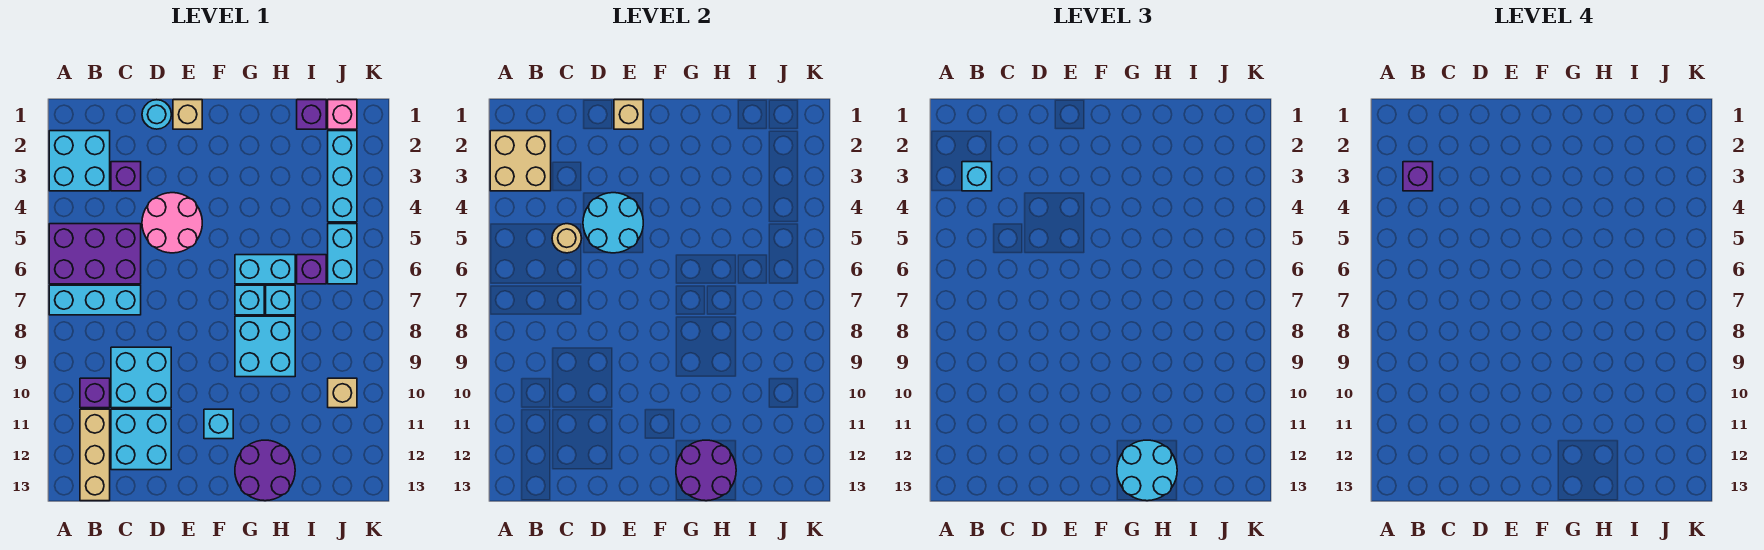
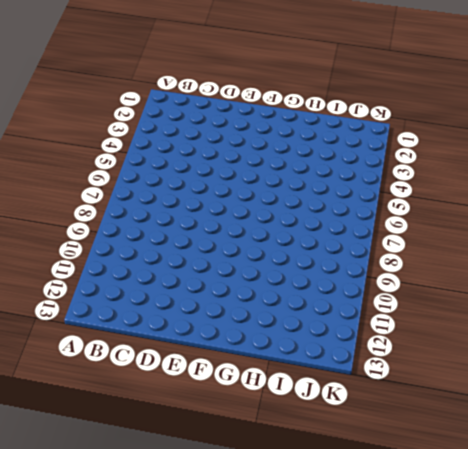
none -> cyan 2x2 brick [49,131,110,191]
none -> purple 2x3 brick [49,224,141,284]
none -> cyan 1x3 brick [49,285,141,315]
none -> purple 1x1 brick [80,378,110,408]

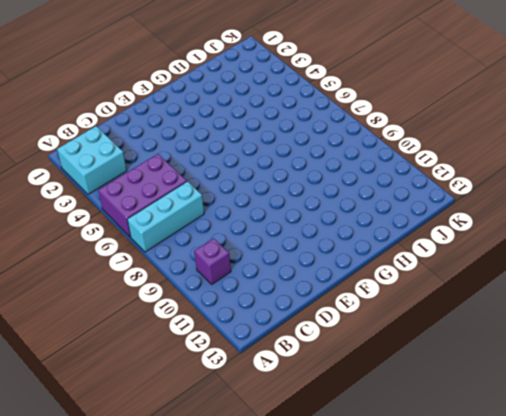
none -> tan 1x3 brick [80,409,110,501]
none -> purple 1x1 brick [111,162,141,191]
none -> cyan 2x2 brick [111,347,171,408]
none -> cyan 2x2 brick [111,409,171,470]

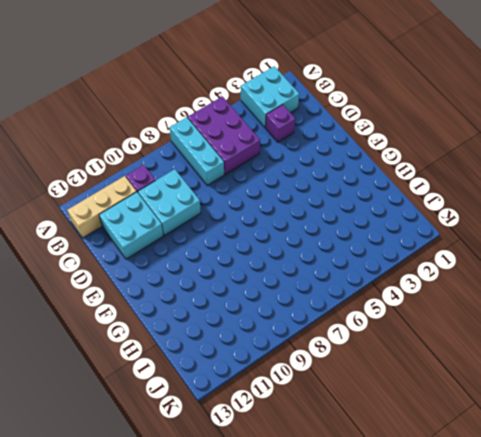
none -> cyan 1x1 round brick [142,100,171,129]
none -> pink 2x2 round brick [142,193,202,253]
none -> tan 1x1 brick [173,100,202,129]
none -> cyan 1x1 brick [204,409,233,439]

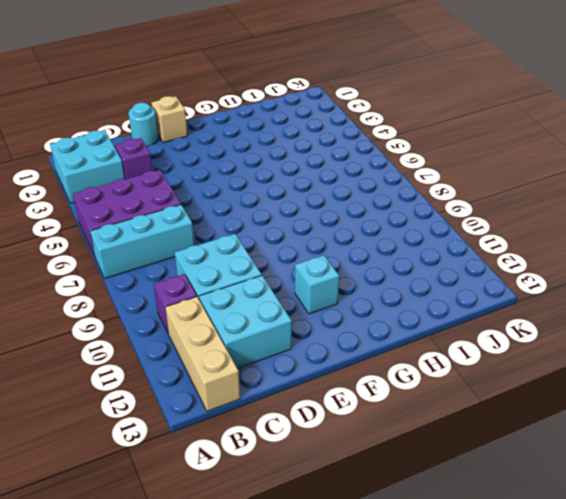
none -> pink 2x2 round brick [142,193,202,253]
none -> cyan 1x2 brick [235,255,295,284]
none -> cyan 1x1 brick [235,285,264,315]
none -> cyan 2x2 brick [235,316,295,377]

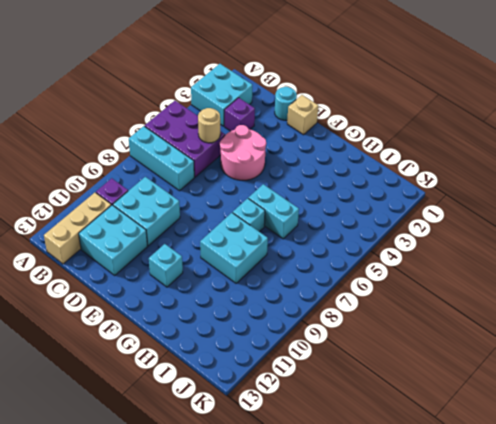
none -> purple 2x2 round brick [235,440,295,501]
none -> cyan 1x1 brick [266,285,295,315]
none -> purple 1x1 brick [297,100,326,129]
none -> purple 1x1 brick [297,255,326,284]

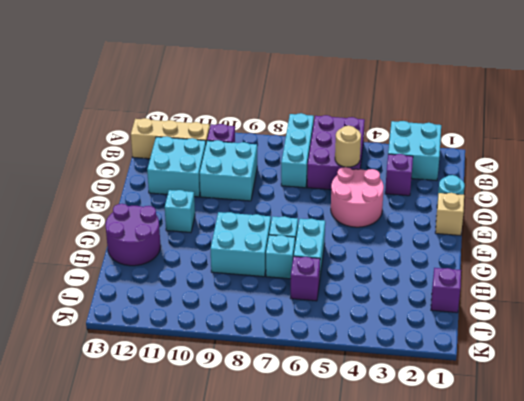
none -> pink 1x1 brick [328,100,357,129]
none -> cyan 1x3 brick [328,131,357,222]
none -> cyan 1x2 brick [328,224,357,284]
none -> tan 1x1 brick [328,378,357,408]

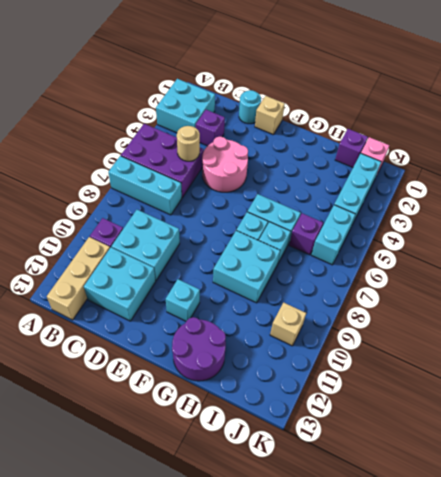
none -> tan 2x2 brick [490,131,551,191]
none -> cyan 2x2 round brick [583,193,643,253]
none -> tan 1x1 brick [614,100,643,129]
none -> purple 2x2 round brick [676,440,736,501]

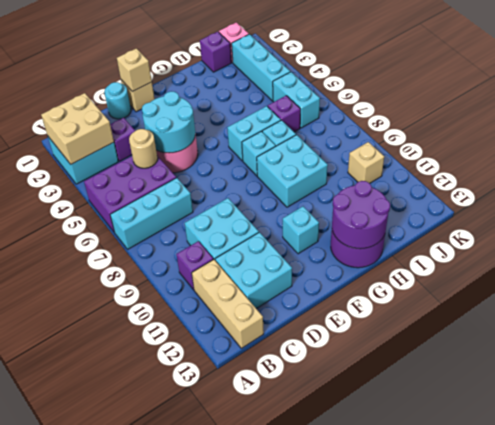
none -> cyan 1x1 brick [962,162,992,191]
none -> cyan 2x2 round brick [1117,440,1177,501]
none -> purple 1x1 brick [1403,162,1433,191]

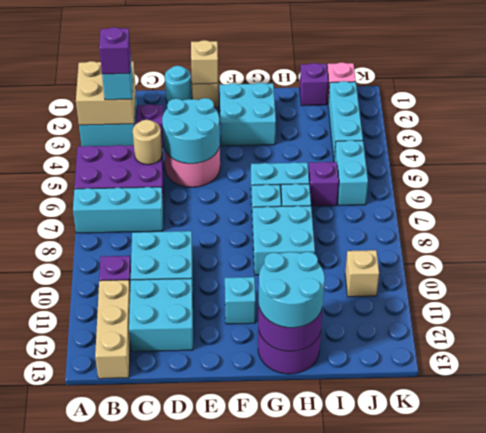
cyan 2x2 brick [220,83,276,146] -> none

